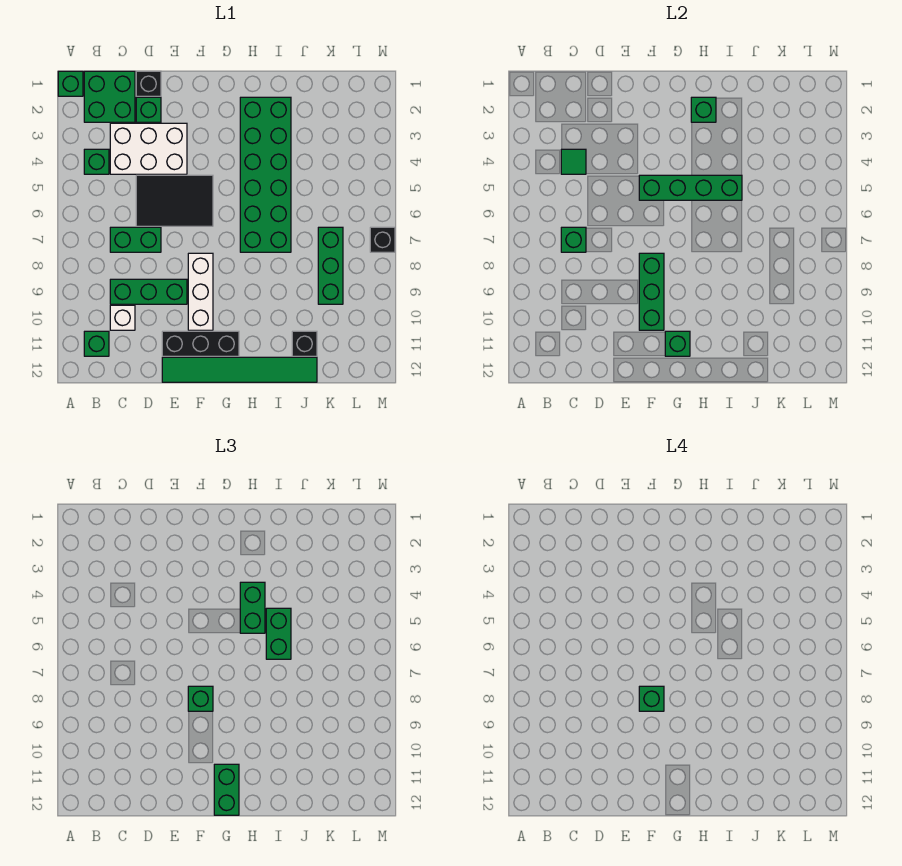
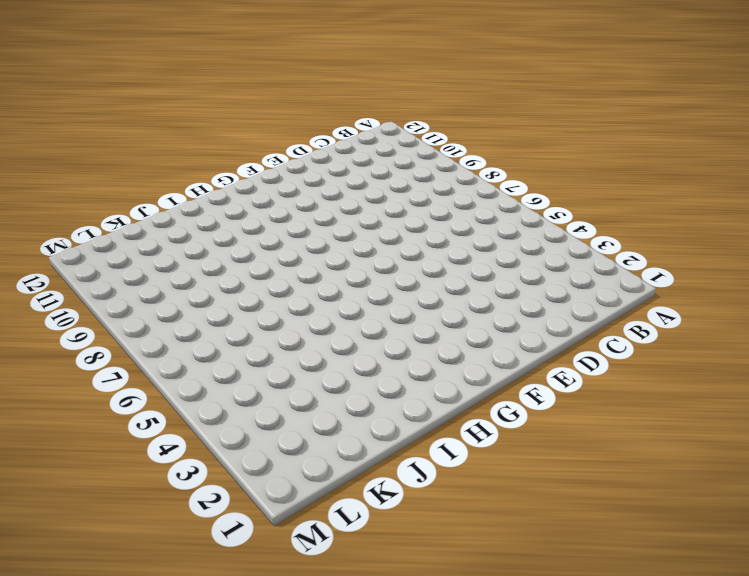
none -> green 1x1 brick [58,71,83,96]
none -> green 2x2 brick [84,71,135,122]
none -> green 1x1 brick [84,149,109,174]

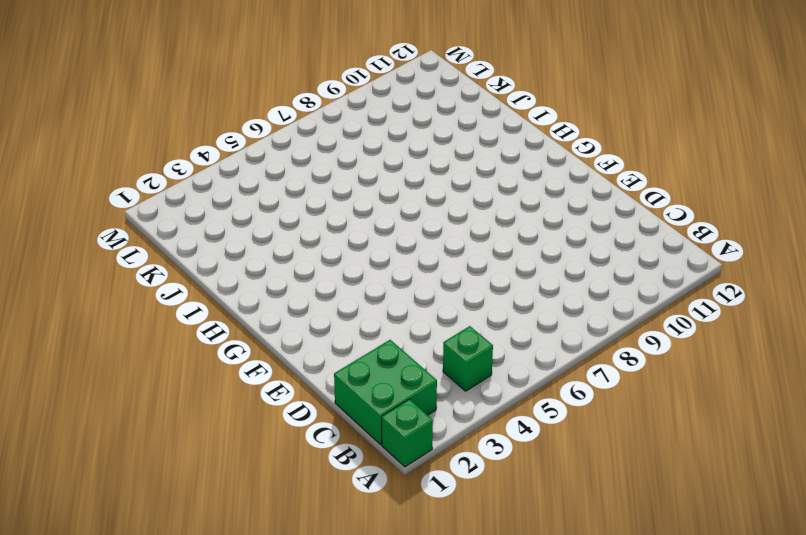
none -> green 1x1 brick [84,331,109,356]
none -> white 2x3 brick [110,123,187,174]
none -> green 1x2 brick [110,227,161,252]

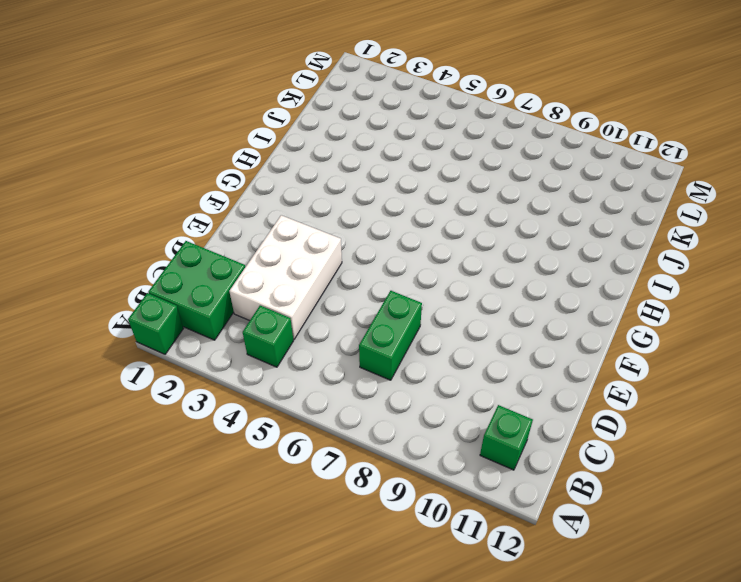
none -> green 1x3 brick [110,279,187,304]
none -> white 1x1 brick [110,305,135,330]
none -> black 1x1 brick [136,71,161,96]

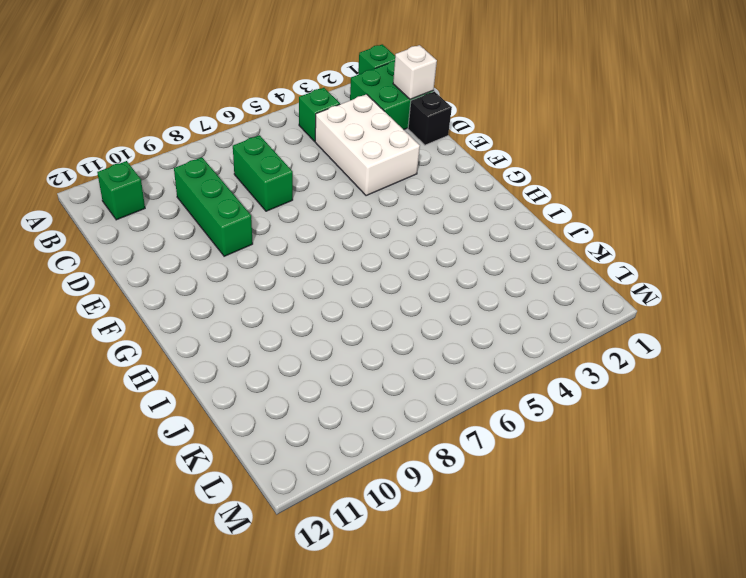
white 1x1 brick [393,45,437,99] -> white 1x1 brick moved to [110,305,135,330]
none -> green 1x1 brick [136,97,161,122]
none -> black 2x3 tile [136,175,213,226]
none -> black 1x3 brick [162,331,239,356]

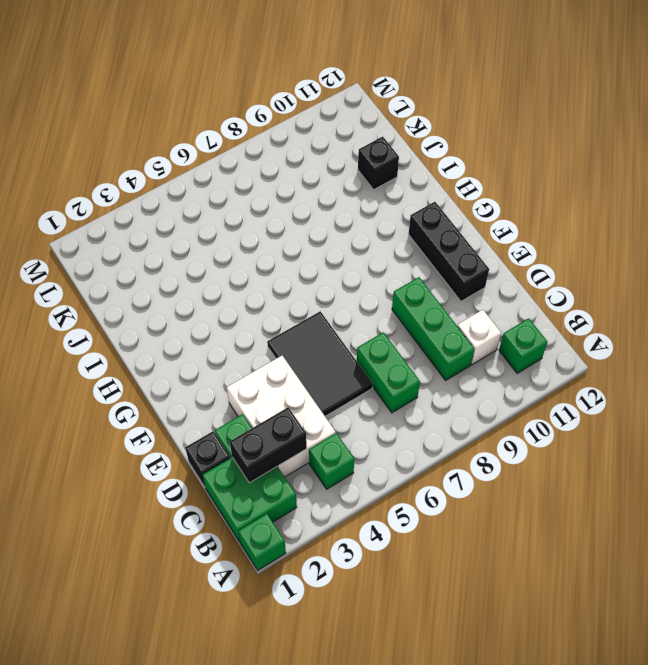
black 1x2 brick [230,407,307,483] -> none
none -> green 1x6 tile [162,357,317,382]
none -> white 1x3 brick [188,253,213,330]
none -> green 2x6 brick [240,97,291,252]

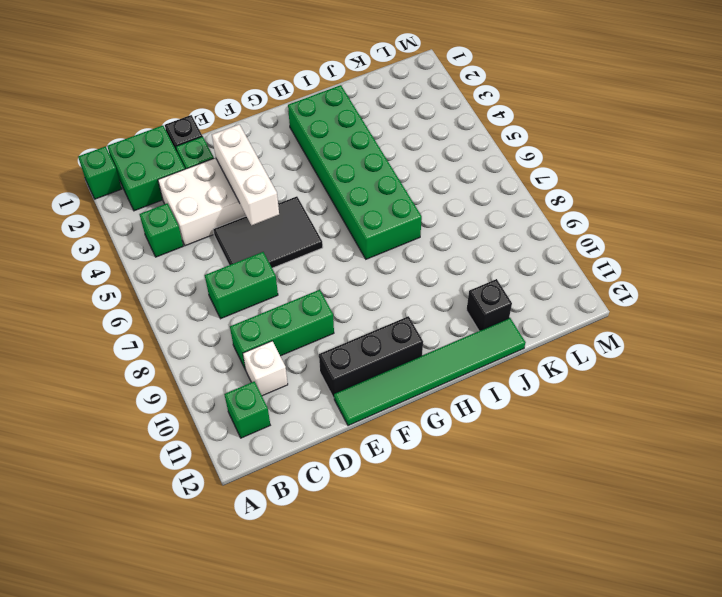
white 1x3 brick [212,124,279,225] -> white 1x3 brick moved to [188,253,213,330]
none -> green 1x3 brick [318,227,343,304]
none -> black 1x1 brick [370,227,395,252]
none -> green 1x1 tile [561,149,586,174]

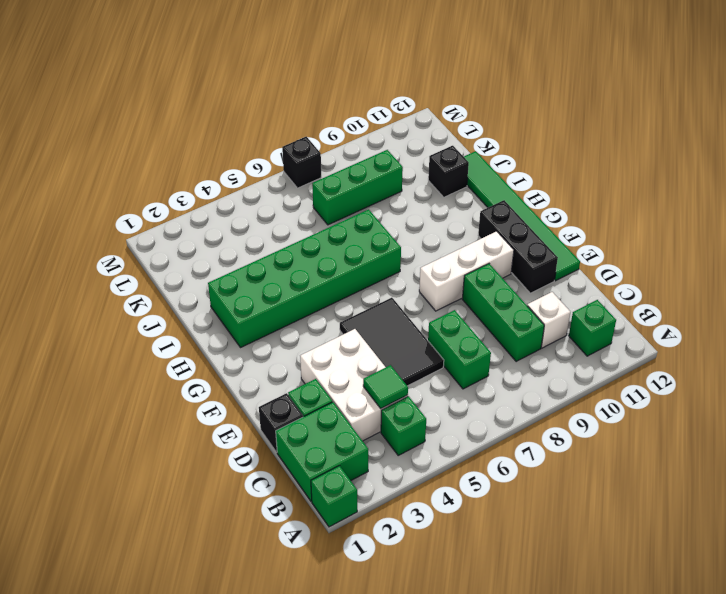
none -> green 1x1 brick [561,227,586,252]
none -> green 1x4 brick [639,175,742,200]
none -> green 1x3 brick [639,253,664,330]

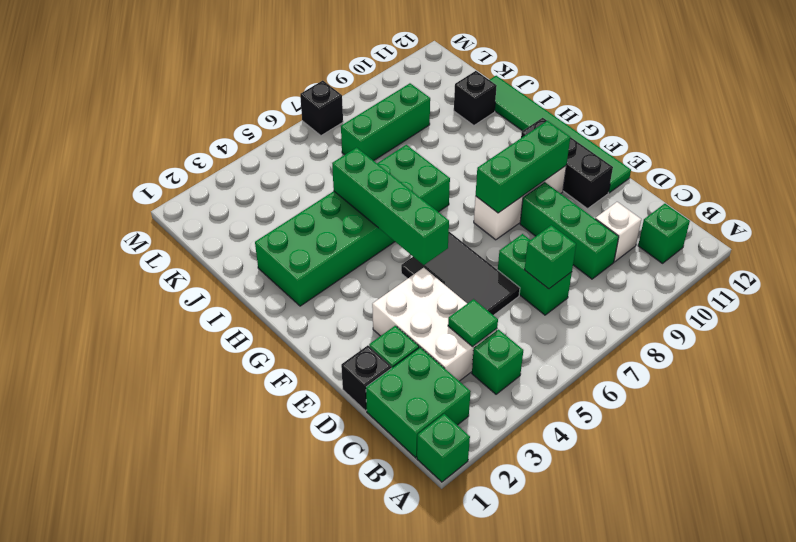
none -> green 1x1 brick [665,331,690,356]
none -> green 1x1 brick [691,97,716,122]
none -> green 1x1 brick [188,686,213,711]

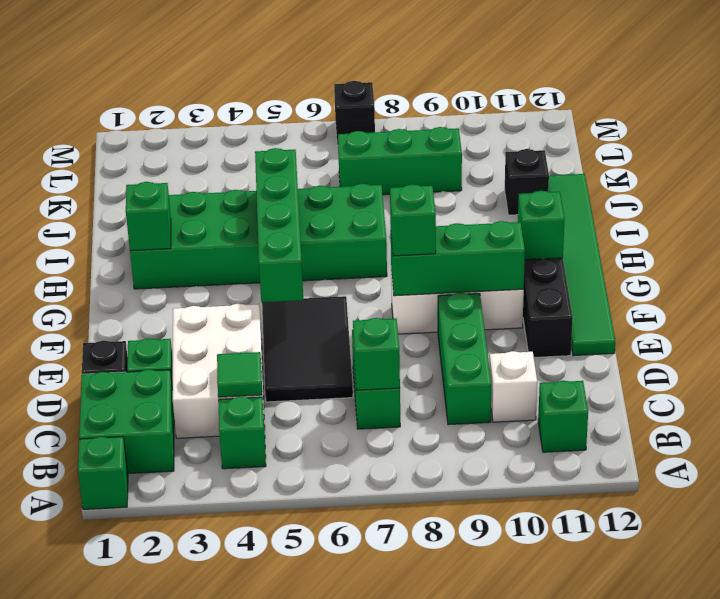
none -> green 1x2 brick [214,764,239,815]
none -> green 1x2 brick [240,582,265,633]
none -> green 1x2 brick [266,608,291,659]

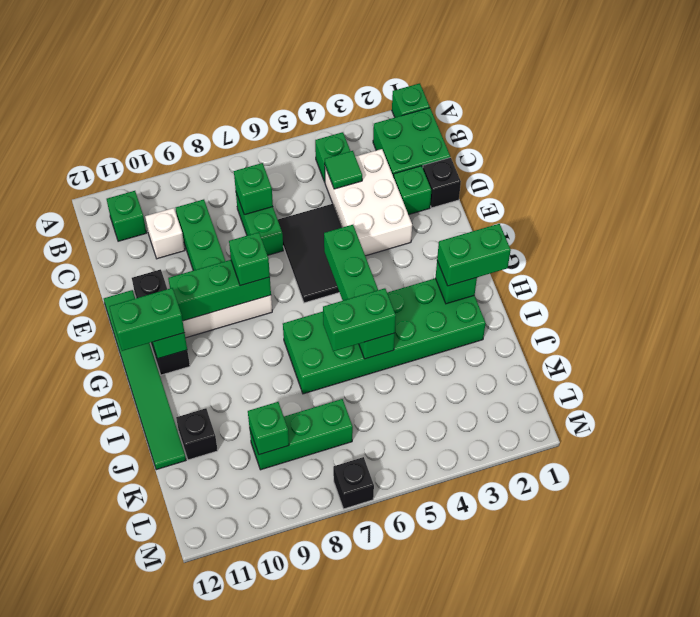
green 1x2 brick [437,224,511,286] -> green 1x2 brick moved to [240,582,265,633]
green 1x1 brick [248,402,289,455] -> green 1x1 brick moved to [639,686,664,711]

